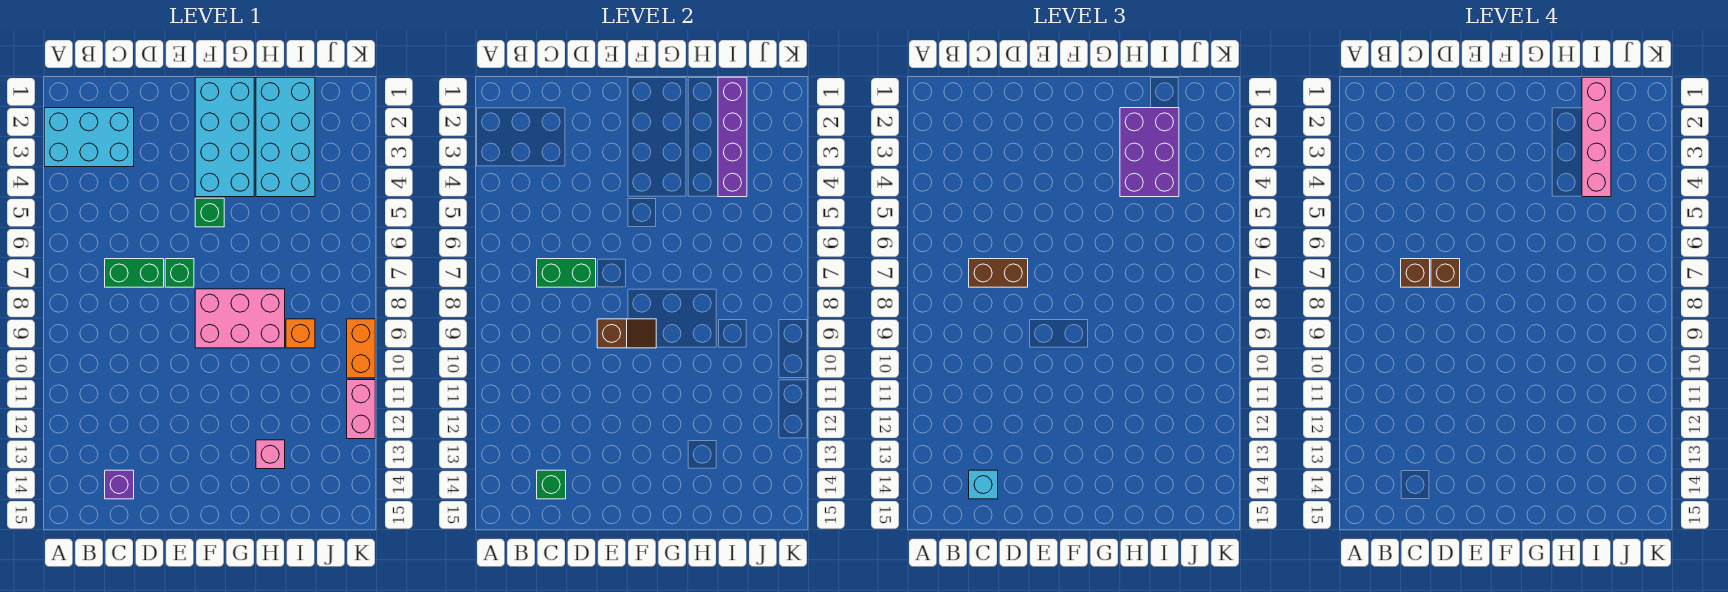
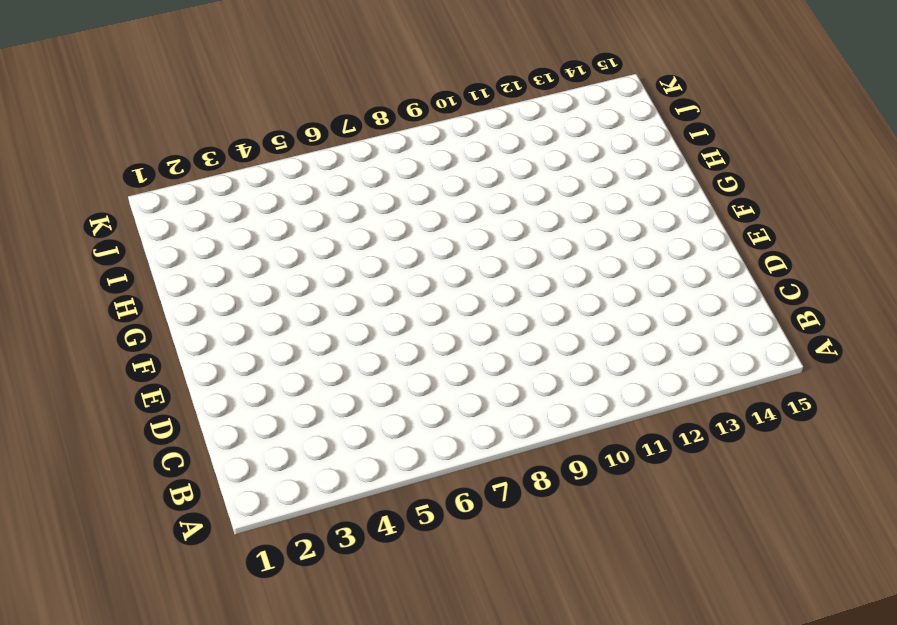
none -> cyan 2x3 brick [44,108,134,167]
none -> green 1x2 brick [105,259,164,287]
none -> purple 1x1 brick [105,470,134,499]

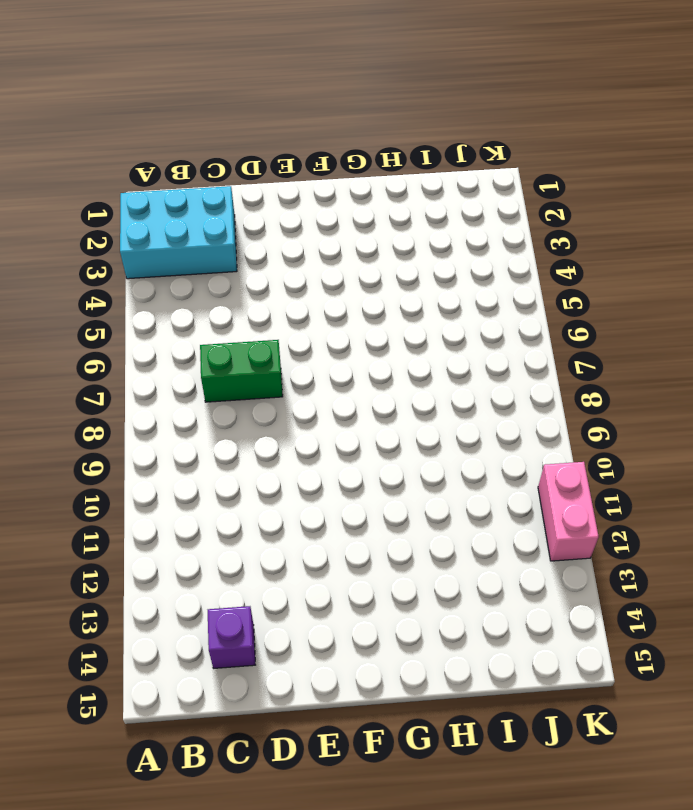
none -> green 1x1 brick [165,259,194,287]
none -> cyan 2x4 brick [195,77,254,197]
none -> green 1x1 brick [195,198,224,227]

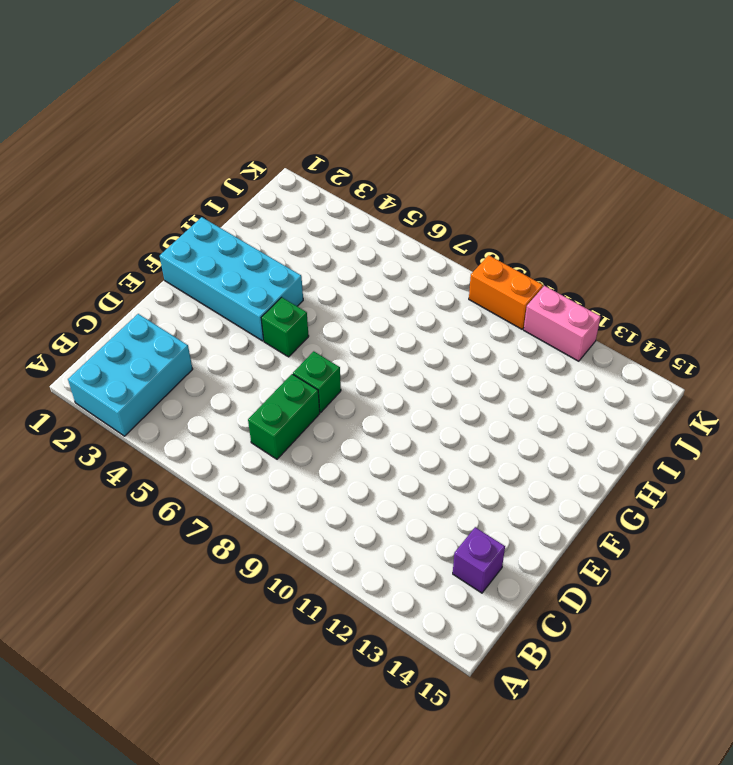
none -> pink 2x3 brick [195,289,285,348]
none -> cyan 2x4 brick [256,77,315,197]
none -> pink 1x1 brick [256,440,285,469]

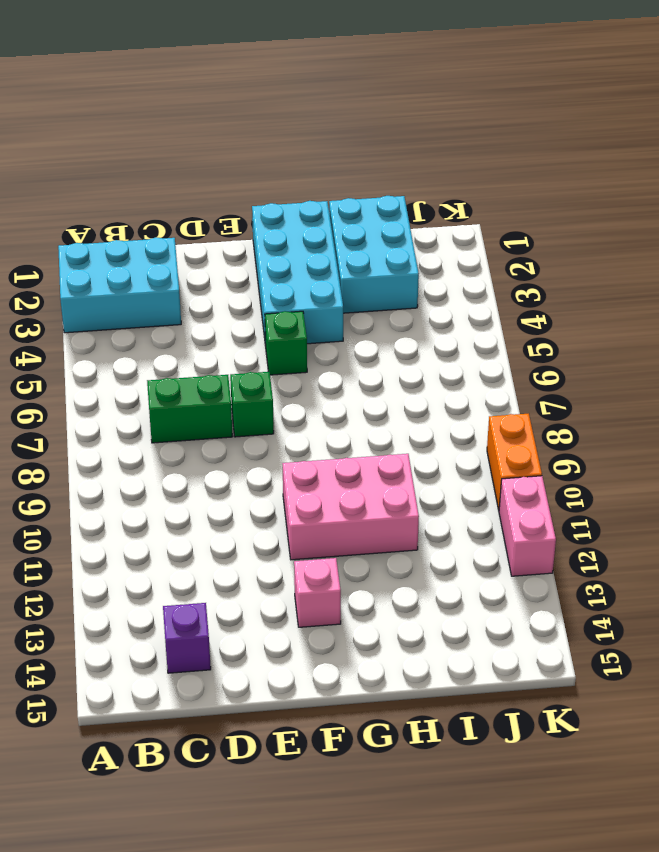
pink 2x3 brick [282,454,419,560] -> pink 2x3 brick moved to [195,289,285,348]
pink 1x1 brick [294,558,341,627] -> pink 1x1 brick moved to [256,440,285,469]
cyan 2x3 brick [329,196,419,313] -> cyan 2x4 brick [256,77,315,197]
none -> orange 1x1 brick [286,319,315,348]
none -> green 1x2 brick [537,259,596,287]
none -> green 1x1 brick [537,470,566,499]

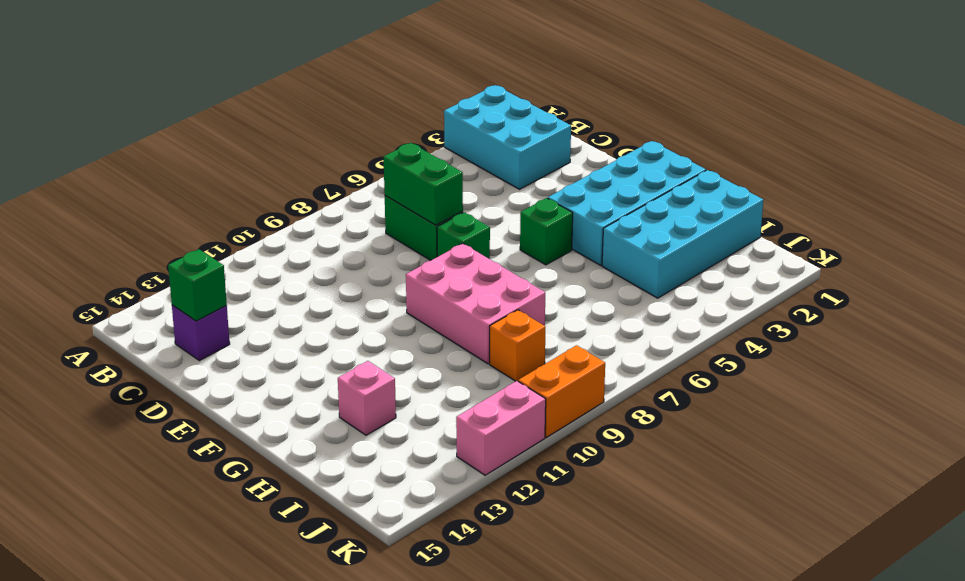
none -> brown 1x2 slope [597,319,656,348]
none -> purple 1x4 brick [718,77,747,197]
none -> brown 1x2 brick [969,259,1028,287]

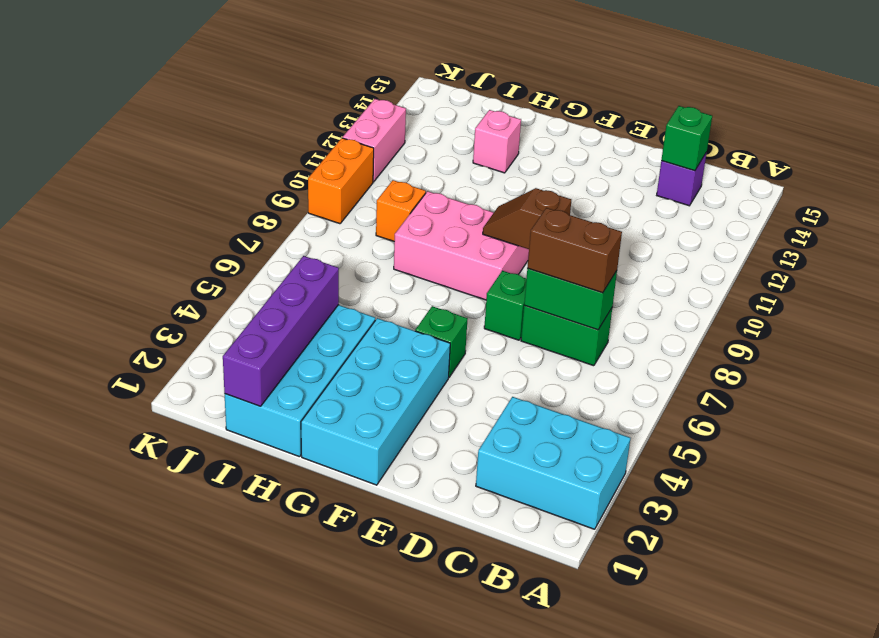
none -> cyan 1x1 brick [969,470,998,499]
none -> purple 2x3 brick [1120,108,1179,197]
none -> brown 1x1 brick [1401,259,1430,287]

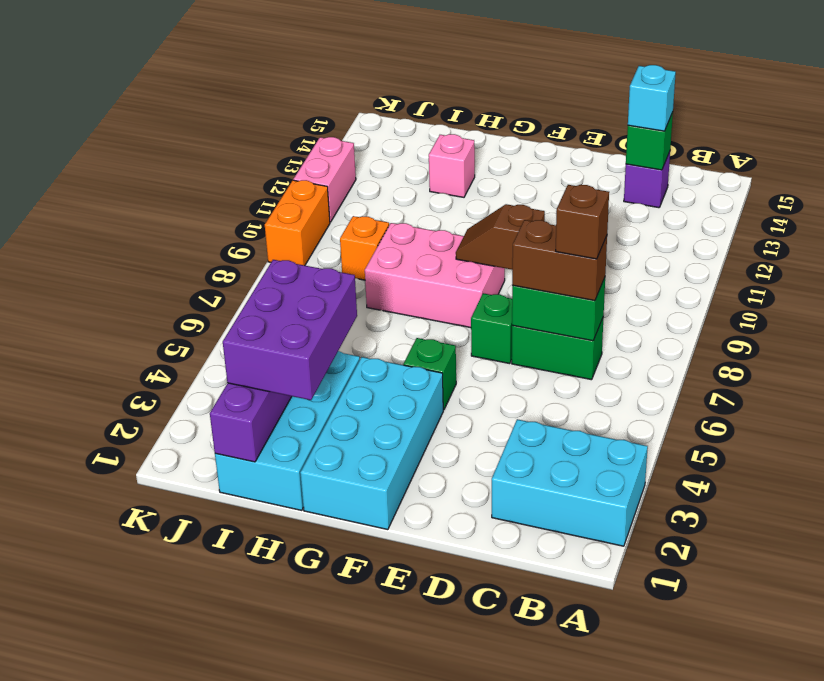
none -> brown 1x1 brick [1431,259,1460,287]
none -> pink 1x4 brick [1582,77,1611,197]

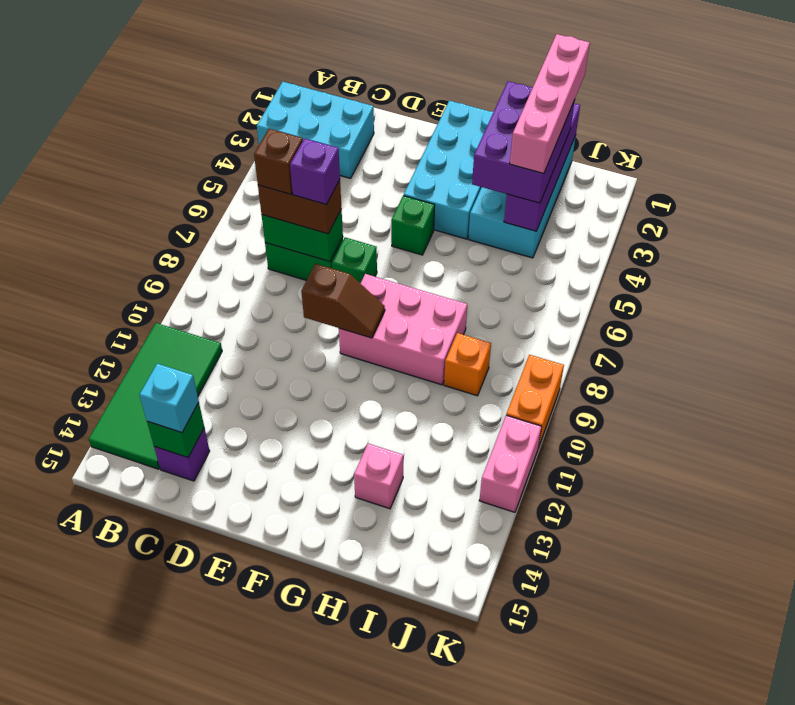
green 2x4 tile [89,323,222,469] -> none
purple 1x1 brick [290,139,340,205] -> brown 1x1 brick [1431,259,1460,287]

